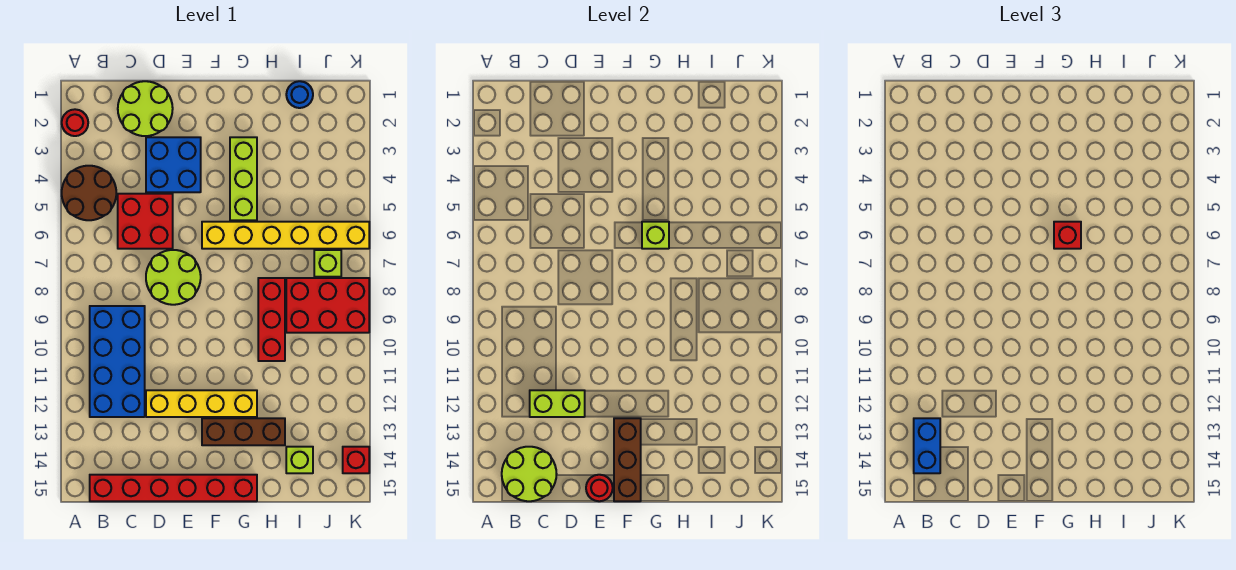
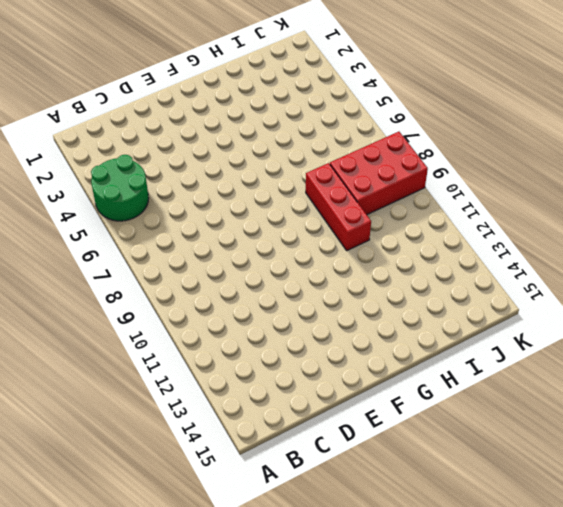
green 2x2 round brick [91,155,149,221] -> brown 2x2 round brick [62,166,116,220]
none -> red 1x1 round brick [62,109,88,136]
none -> blue 2x4 brick [90,306,145,417]
none -> red 1x6 brick [90,475,257,501]

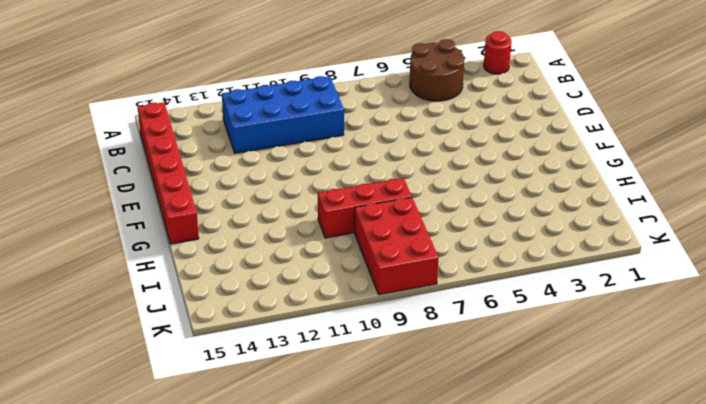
none -> lime 2x2 round brick [118,81,173,136]
none -> red 2x2 brick [118,194,173,249]
none -> blue 2x2 brick [146,137,201,192]

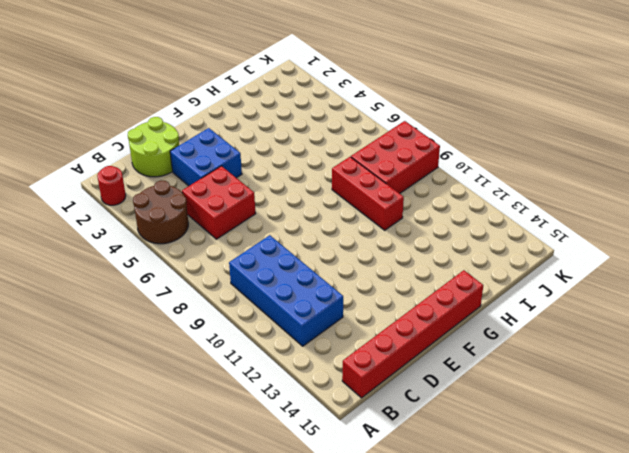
none -> lime 2x2 round brick [146,250,201,305]
none -> yellow 1x4 brick [146,390,257,417]
none -> yellow 1x6 brick [202,222,369,249]

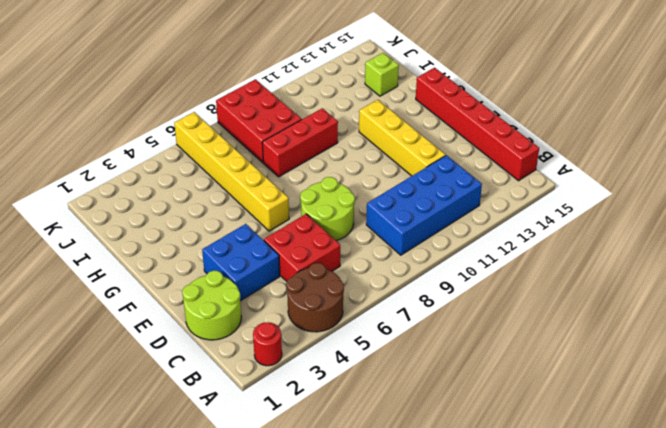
none -> brown 1x3 brick [202,418,285,445]
none -> lime 1x3 brick [230,137,257,220]
none -> blue 1x1 round brick [286,81,313,108]

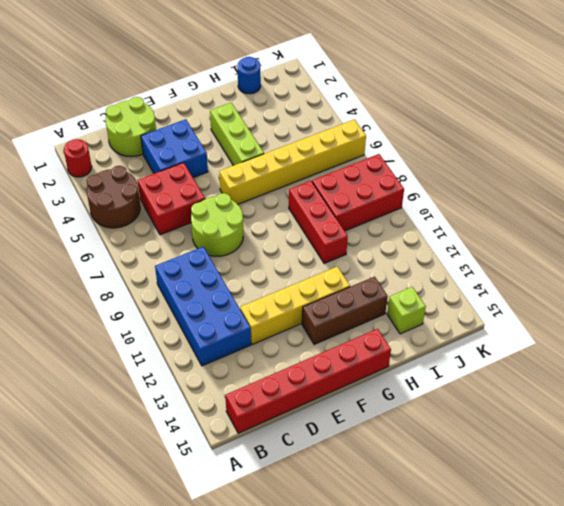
none -> lime 1x1 brick [314,250,341,277]
none -> red 1x1 brick [343,447,369,473]
none -> lime 2x2 round brick [502,447,556,501]

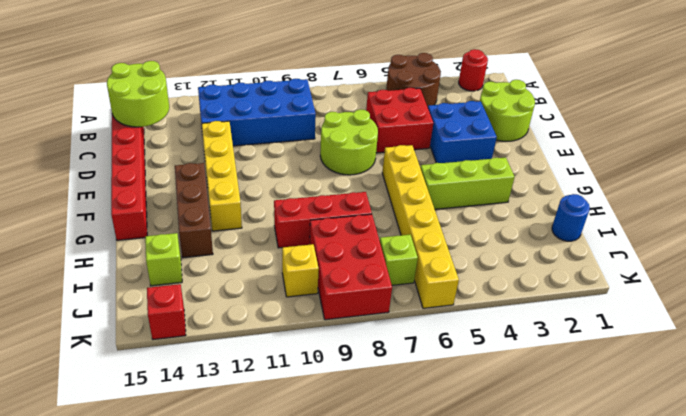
yellow 1x1 brick [282,244,319,297] -> none
none -> lime 1x2 brick [530,390,585,417]
none -> red 1x1 round brick [586,475,613,501]
none -> brown 1x3 brick [614,418,641,501]

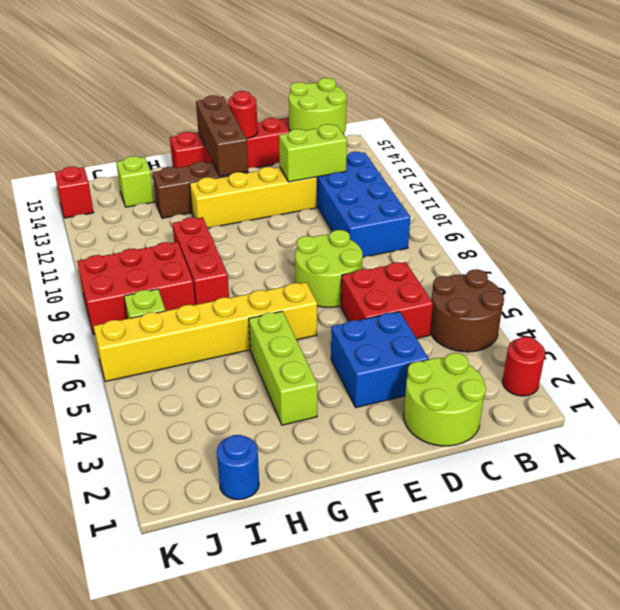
none -> lime 1x1 brick [642,222,669,249]
none -> blue 1x2 brick [914,418,940,473]
none -> red 1x1 brick [1054,222,1081,249]

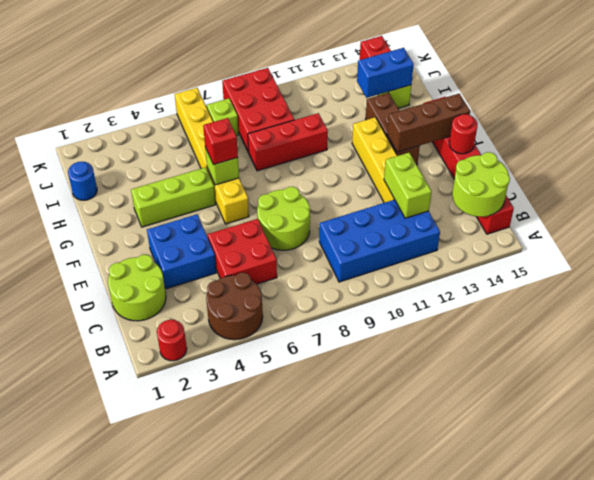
blue 1x2 brick [357,48,414,98] -> blue 1x2 brick moved to [914,418,940,473]

